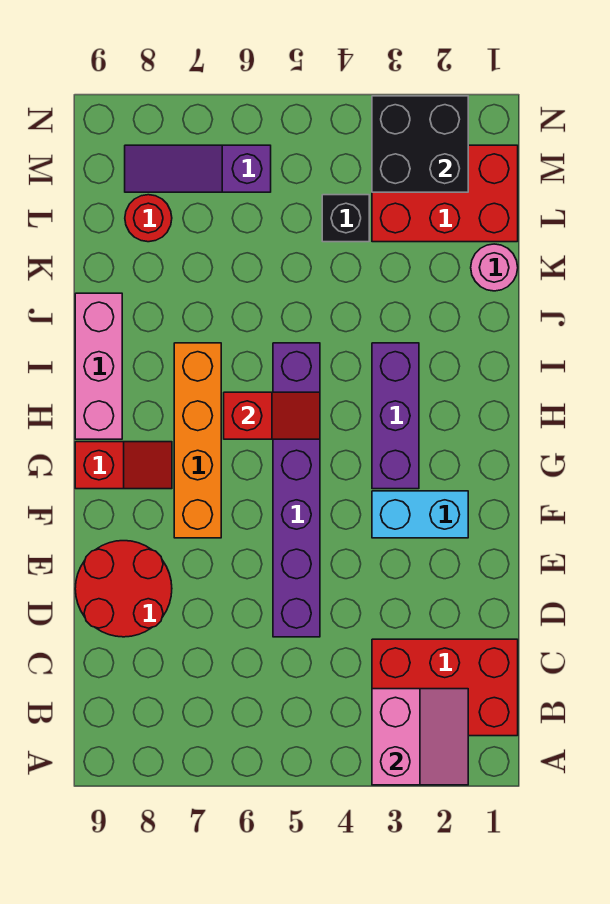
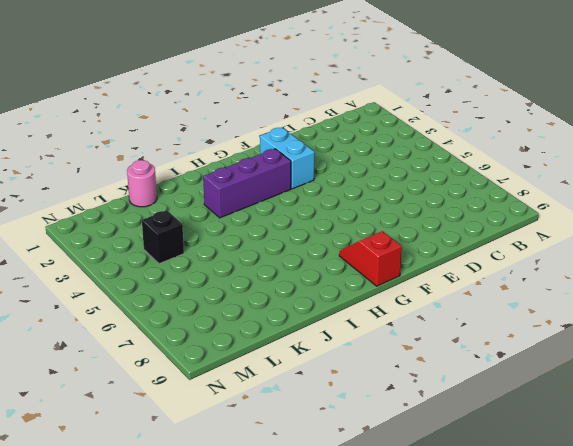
none -> red 2x3 brick [372,639,518,736]
none -> purple 1x6 brick [273,343,320,637]
none -> red 2x2 round brick [75,541,172,637]

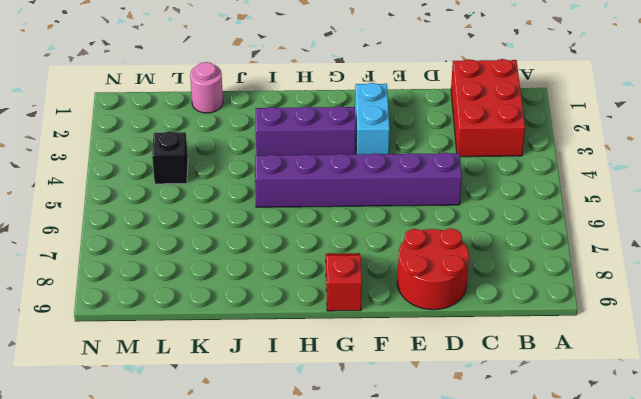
none -> orange 1x4 brick [174,343,221,538]
none -> pink 1x3 brick [75,293,122,439]
none -> red 2x3 brick [372,145,518,242]

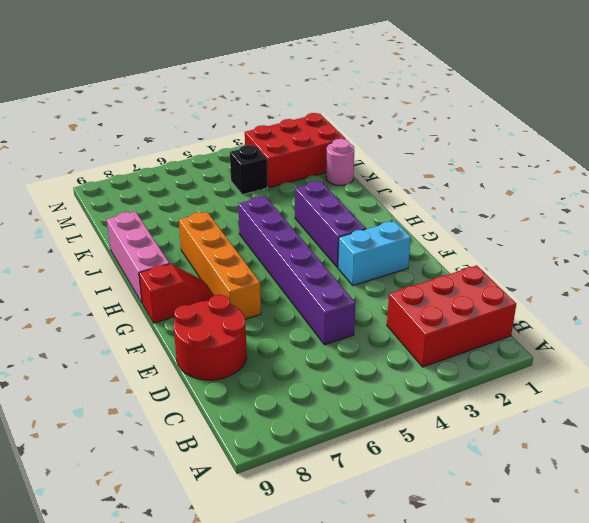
none -> red 1x1 round brick [125,195,172,242]
none -> purple 1x3 slope [125,145,271,192]
none -> pink 2x2 slope [372,689,468,785]

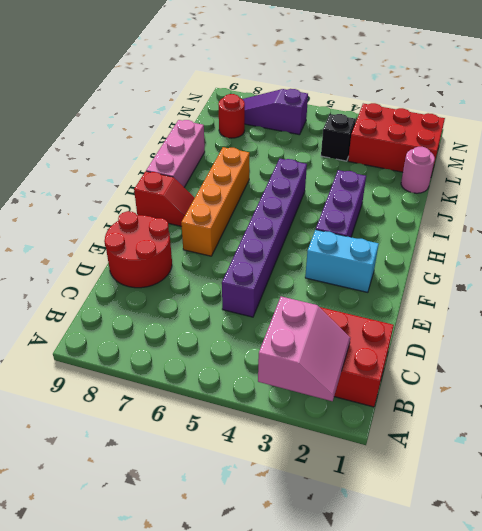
none -> red 1x2 slope [224,392,320,439]
none -> black 2x2 brick [372,96,468,192]

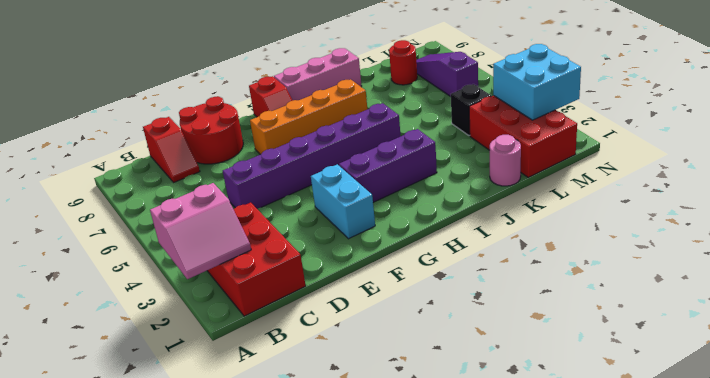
red 1x2 slope [143,117,200,182] -> red 1x2 slope moved to [224,392,320,439]
cyan 2x2 brick [493,44,581,120] -> black 2x2 brick [372,96,468,192]

